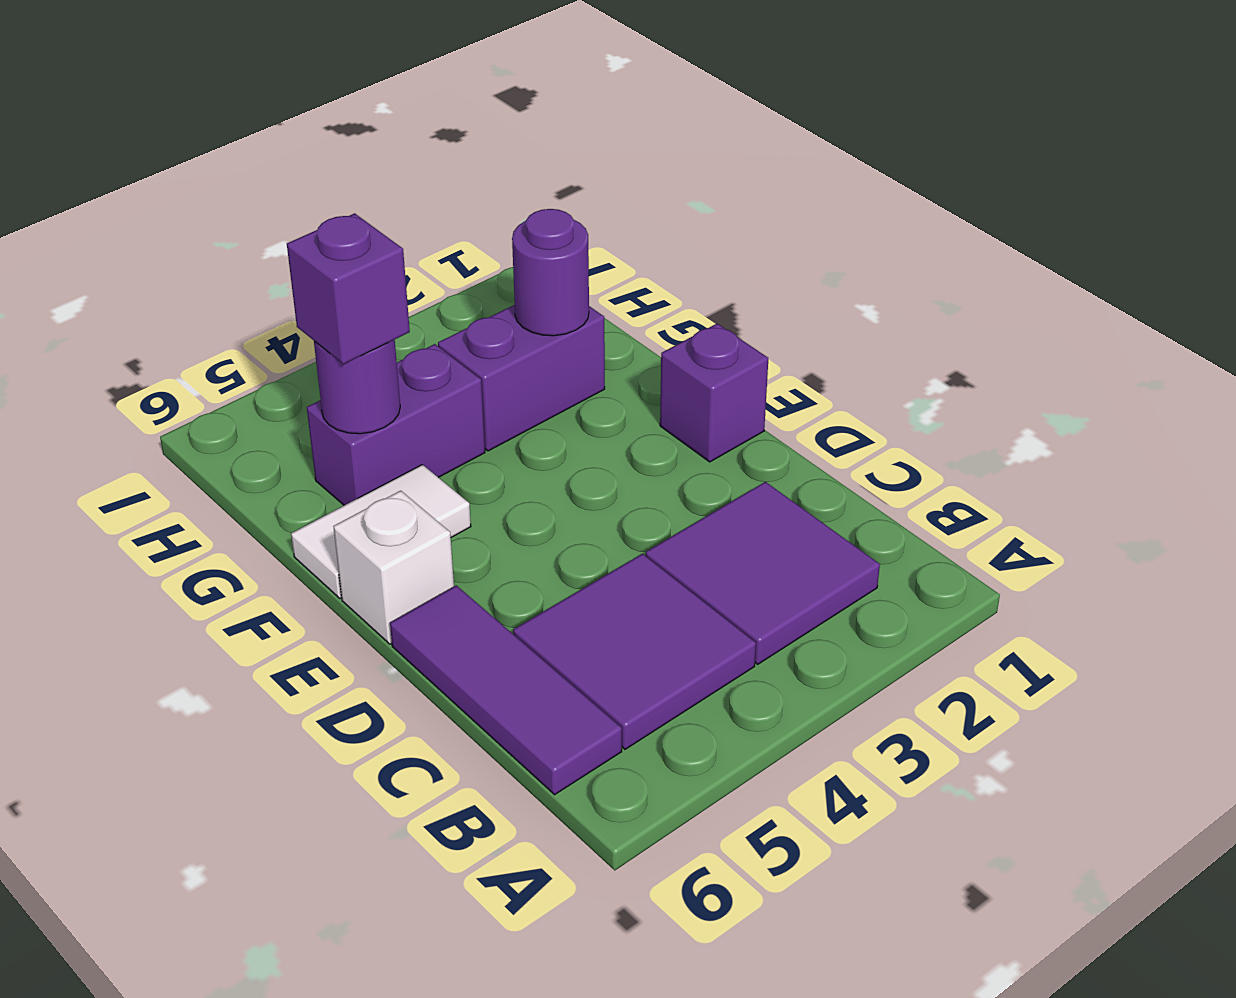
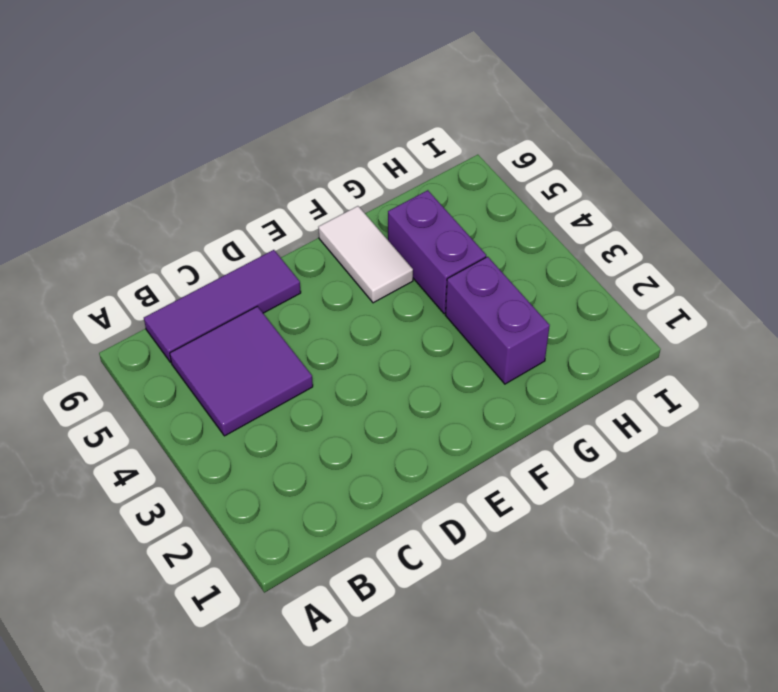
none -> purple 2x2 tile [646,482,880,664]
none -> purple 1x1 brick [660,324,768,462]

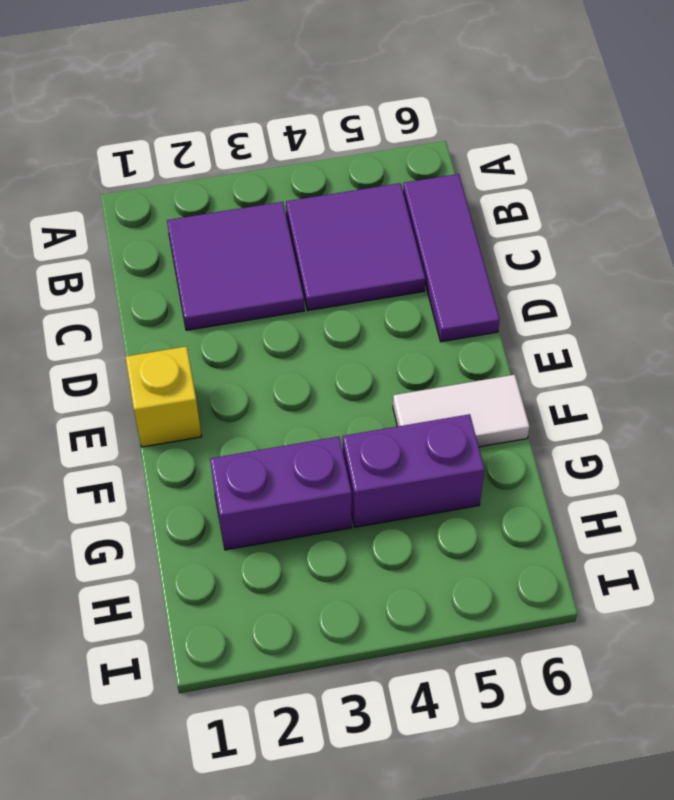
yellow 1x1 brick [125,346,202,447] -> purple 1x1 brick [660,324,768,462]
none -> white 1x1 brick [333,491,454,644]
none -> purple 1x1 round brick [512,209,589,336]

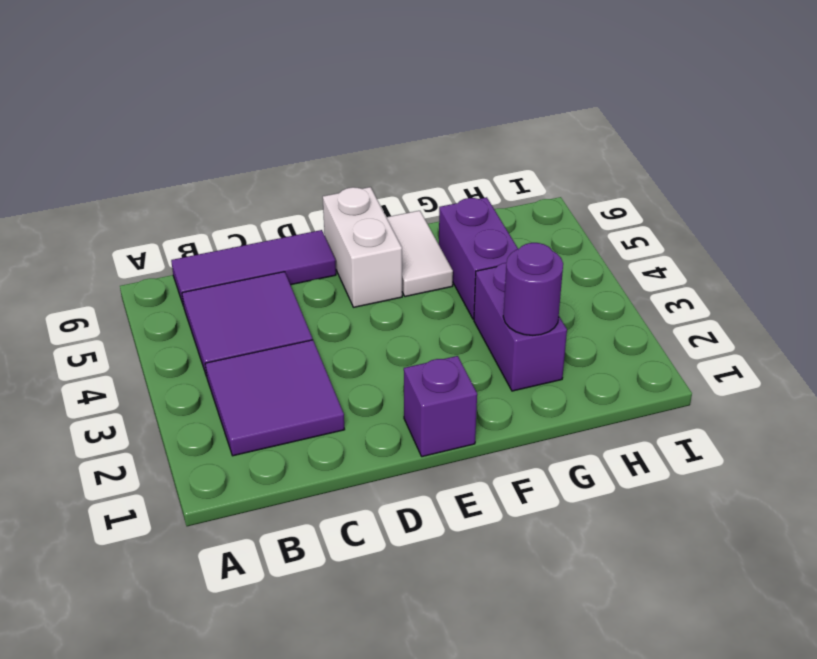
white 1x2 brick [323,187,402,307] -> white 1x1 brick [333,491,454,644]
none -> purple 1x1 round brick [314,340,400,434]
none -> purple 1x1 brick [287,213,410,364]

